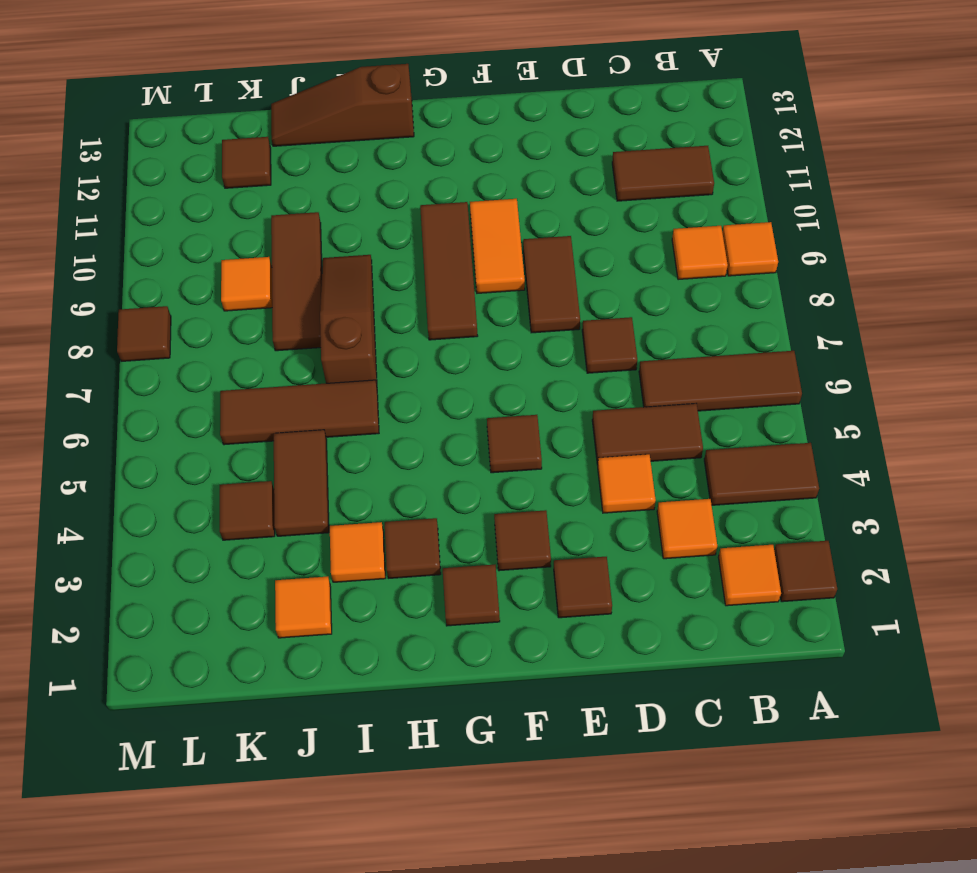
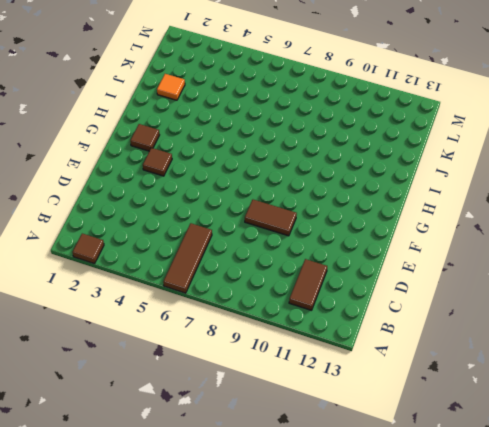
none -> brown 1x2 tile [704,443,819,505]
none -> orange 1x1 tile [722,222,778,276]
none -> orange 1x1 tile [718,545,781,606]
none -> orange 1x1 tile [672,226,728,280]

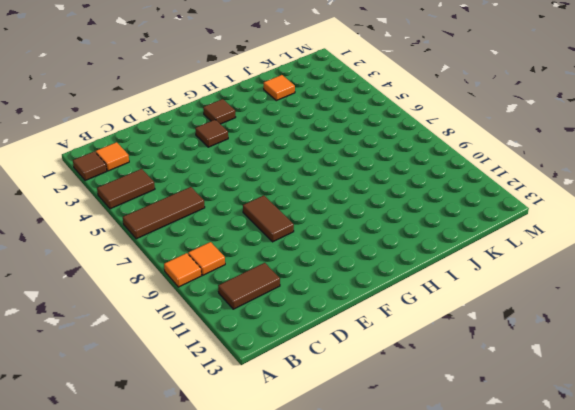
none -> orange 1x1 tile [657,499,717,559]
none -> brown 1x2 tile [592,404,703,465]
none -> orange 1x1 tile [598,454,656,513]
none -> brown 1x1 tile [582,317,637,373]

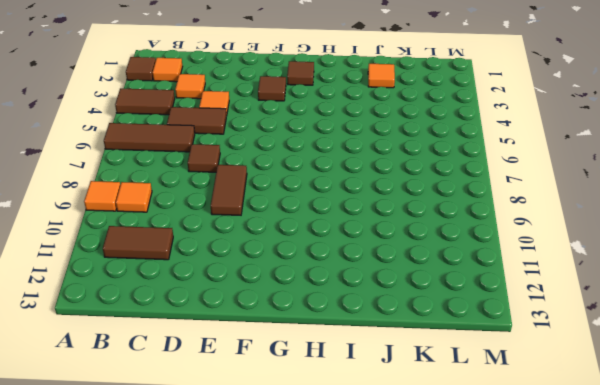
none -> brown 1x1 tile [554,557,612,618]
none -> brown 1x1 tile [487,415,542,473]
none -> orange 1x2 tile [470,199,525,293]
none -> brown 1x3 tile [420,202,478,340]

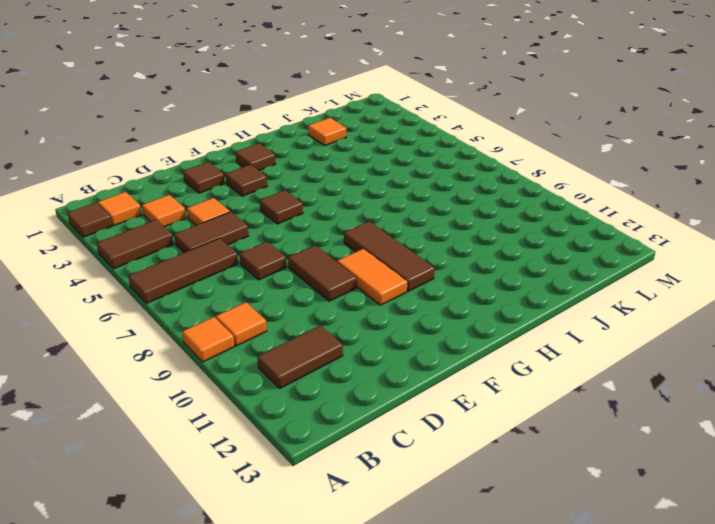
none -> brown 1x1 tile [385,518,441,578]
none -> brown 1x3 slope [271,64,414,146]
none -> orange 1x1 tile [330,522,385,582]
none -> brown 1x3 tile [220,380,379,445]

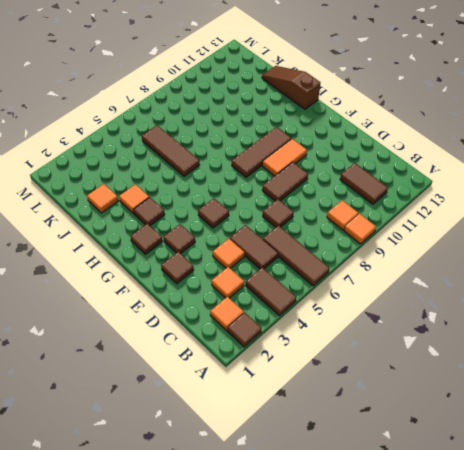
none -> brown 1x3 slope [320,255,377,385]
none -> brown 1x2 tile [274,430,329,536]
none -> brown 1x3 tile [271,212,322,351]
none -> brown 1x1 tile [220,481,275,540]

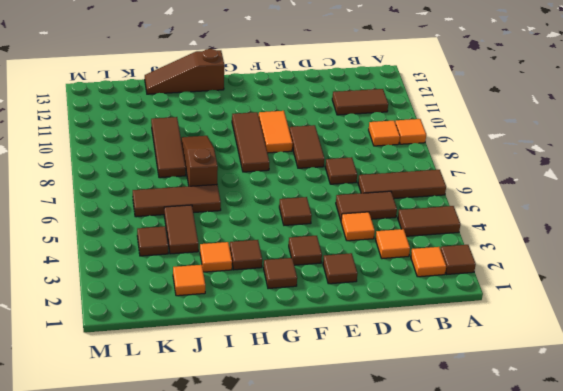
none -> orange 1x1 tile [221,257,272,311]
none -> brown 1x1 tile [222,137,271,188]
none -> brown 1x1 tile [117,306,171,361]

